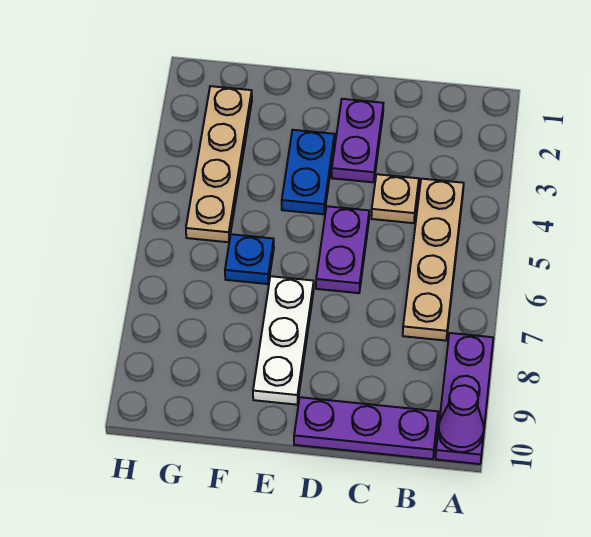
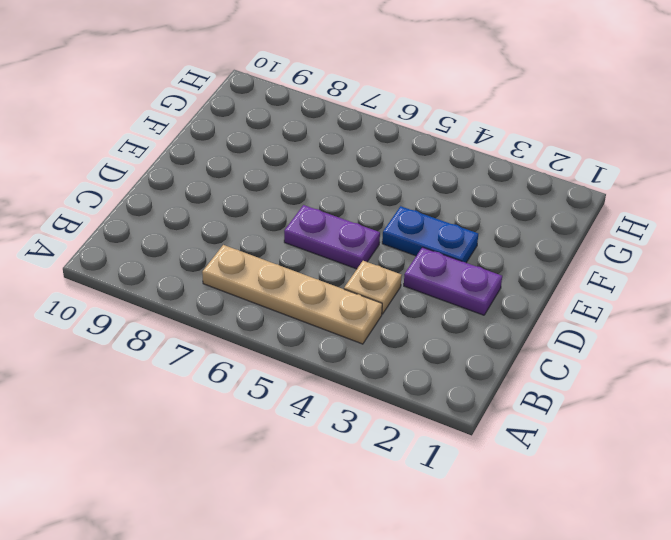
none -> purple 1x3 plate [436,333,493,464]
none -> purple 1x3 plate [294,397,438,459]

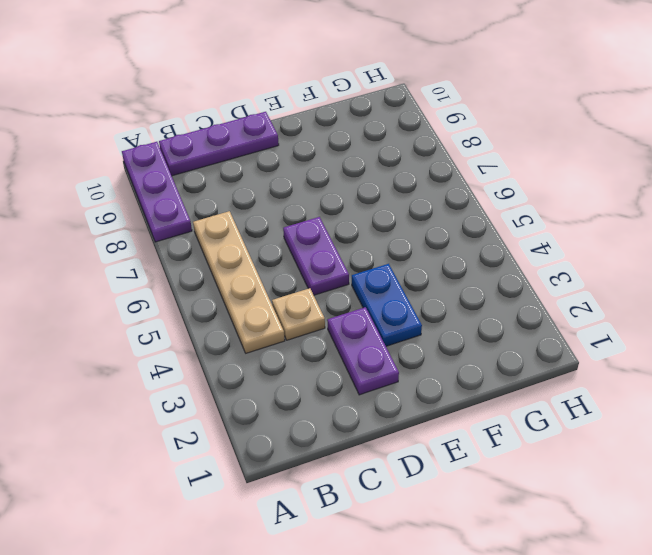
none -> white 1x3 plate [253,276,314,405]
none -> blue 1x1 plate [225,234,274,284]

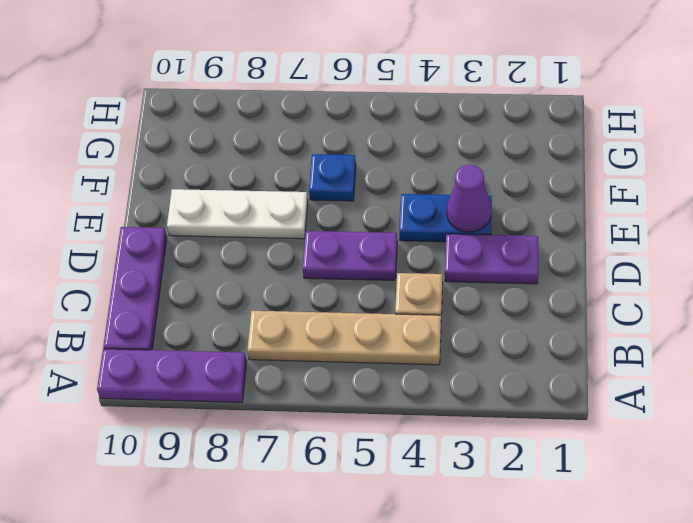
purple 1x1 cone [447,165,492,232] -> purple 1x1 cone moved to [438,385,484,452]
none -> tan 1x4 plate [186,86,252,242]

